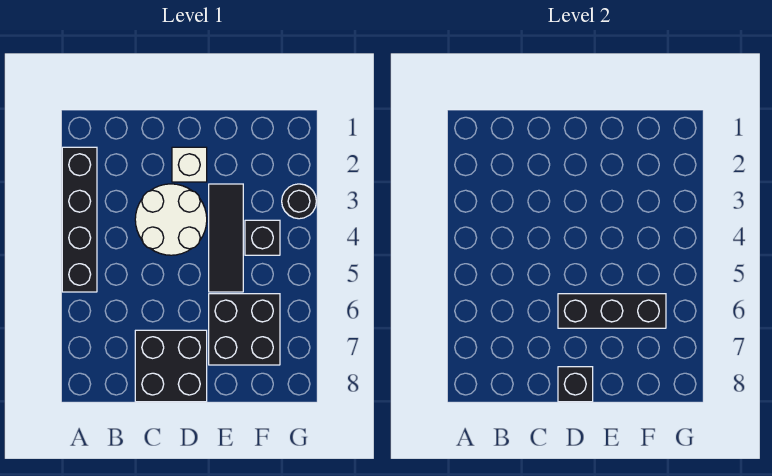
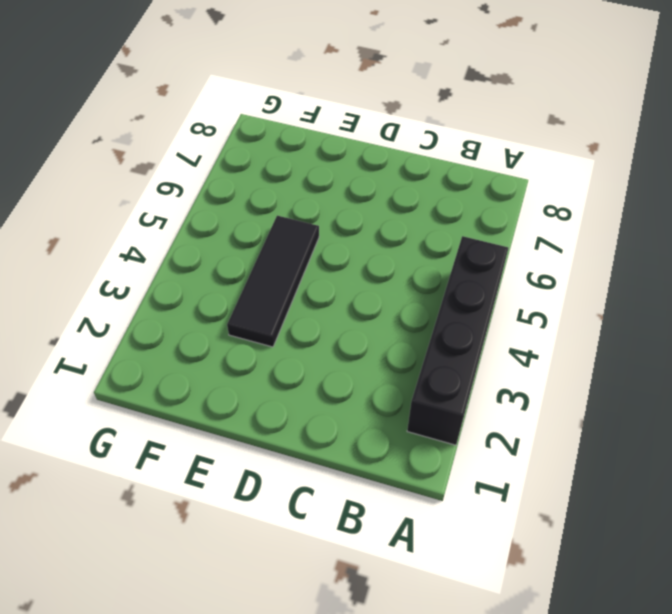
none -> white 2x2 round brick [135,184,207,255]
none -> black 2x2 brick [135,330,207,402]

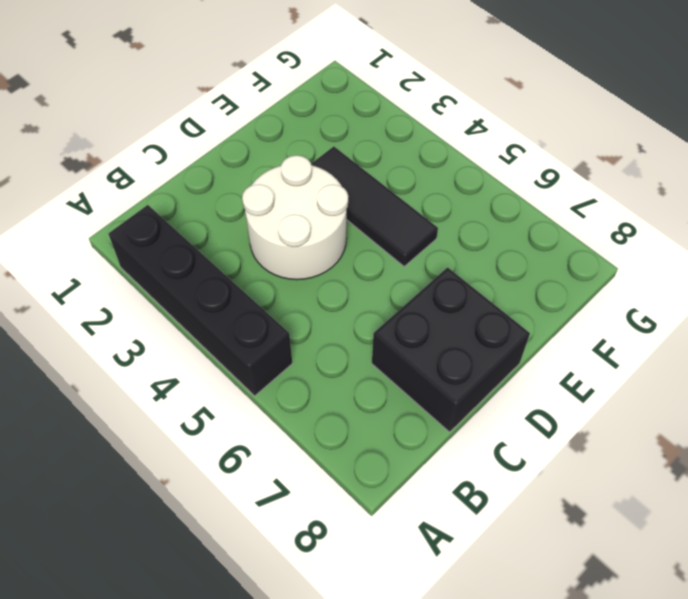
none -> white 1x1 brick [172,147,207,182]
none -> black 2x2 brick [209,294,280,365]

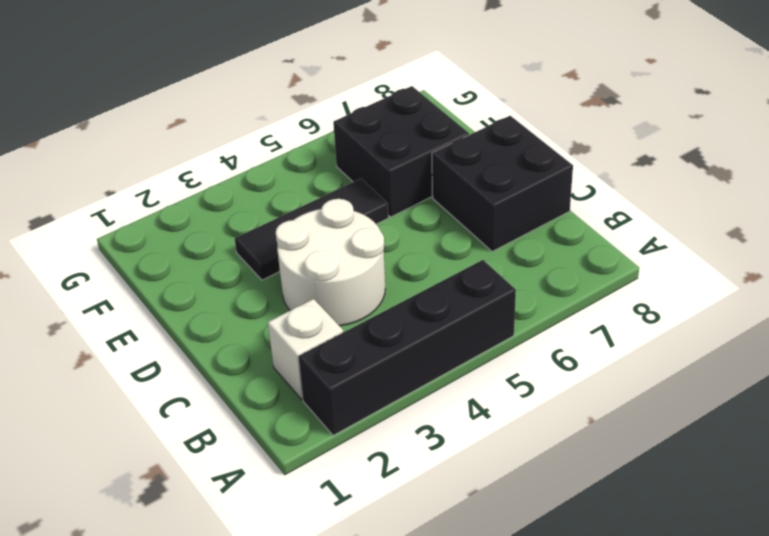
white 1x1 brick [268,299,343,400] -> white 1x1 brick moved to [172,147,207,182]
none -> black 1x1 brick [245,220,280,255]
none -> black 1x1 round brick [282,184,316,219]

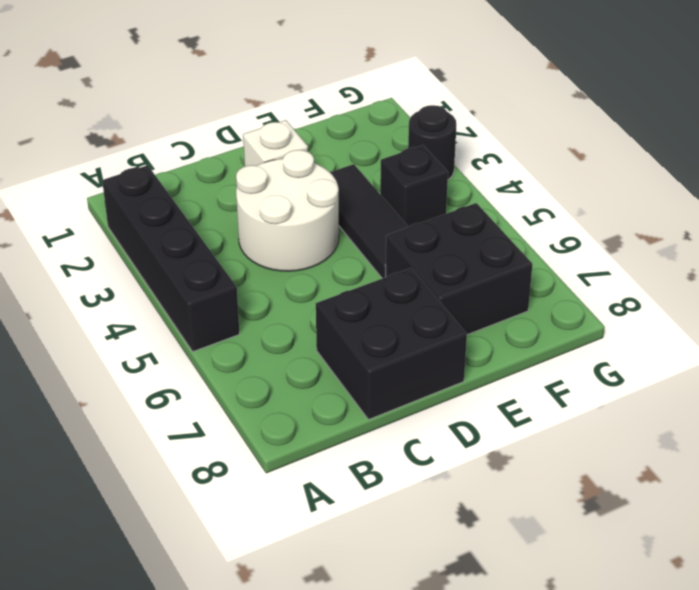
none -> black 1x3 brick [558,294,666,328]
none -> black 1x1 brick [558,367,593,402]

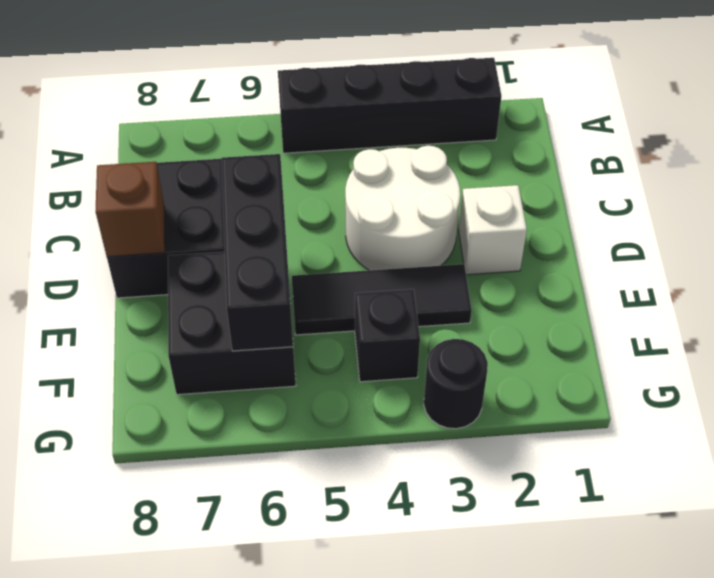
brown 1x1 brick [95,162,165,257] -> black 1x1 brick [558,367,593,402]

